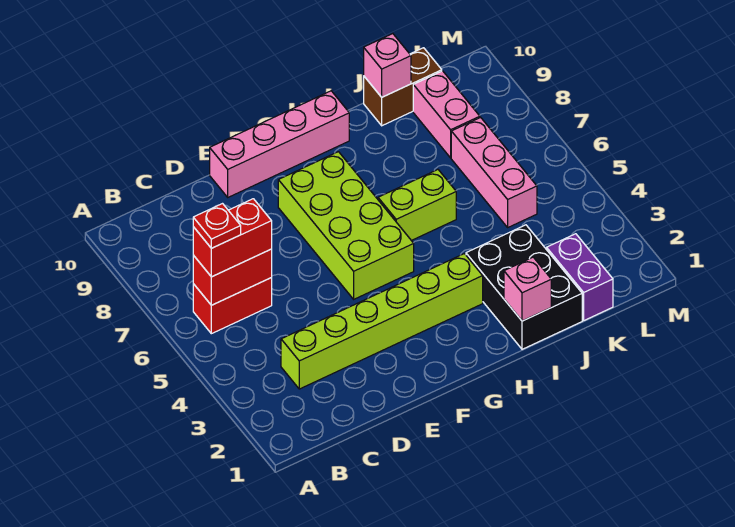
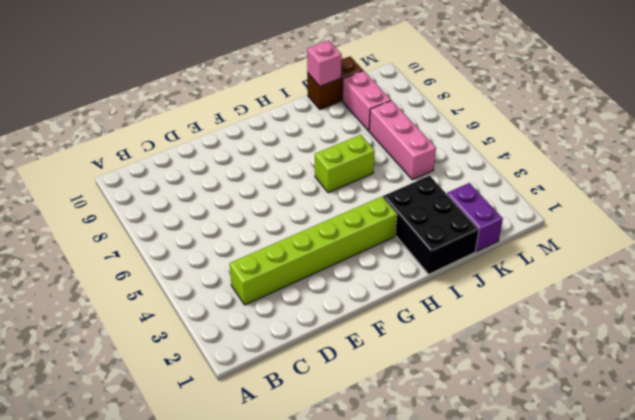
none -> red 1x2 brick [193,278,272,334]
none -> pink 1x4 brick [210,91,349,197]
none -> lime 2x4 brick [278,152,414,299]

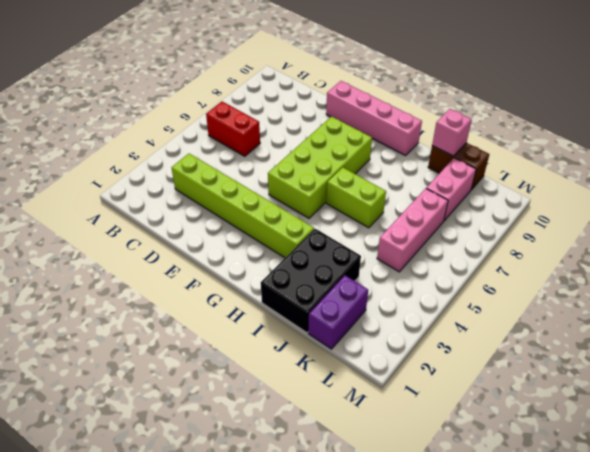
none -> red 1x2 brick [193,249,272,305]
none -> pink 1x1 brick [504,257,551,321]
none -> red 1x2 brick [193,199,272,277]

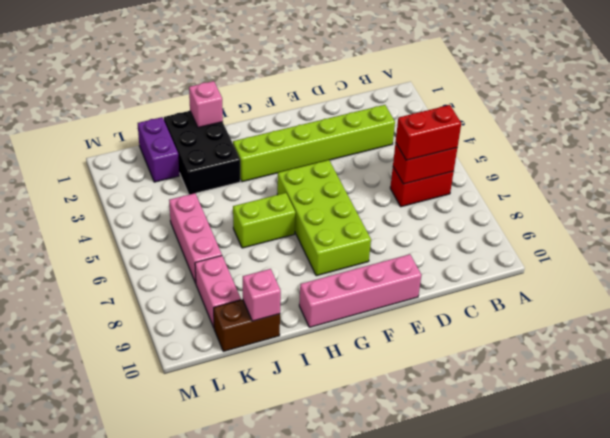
none -> red 1x1 plate [193,204,241,248]

